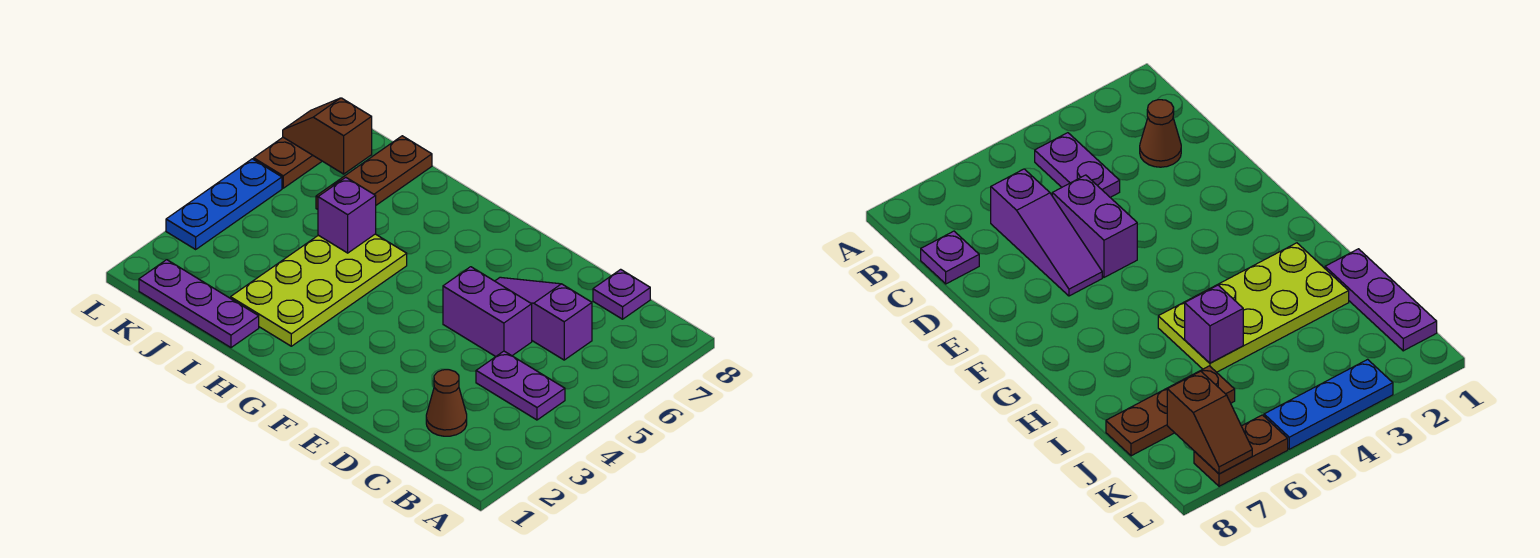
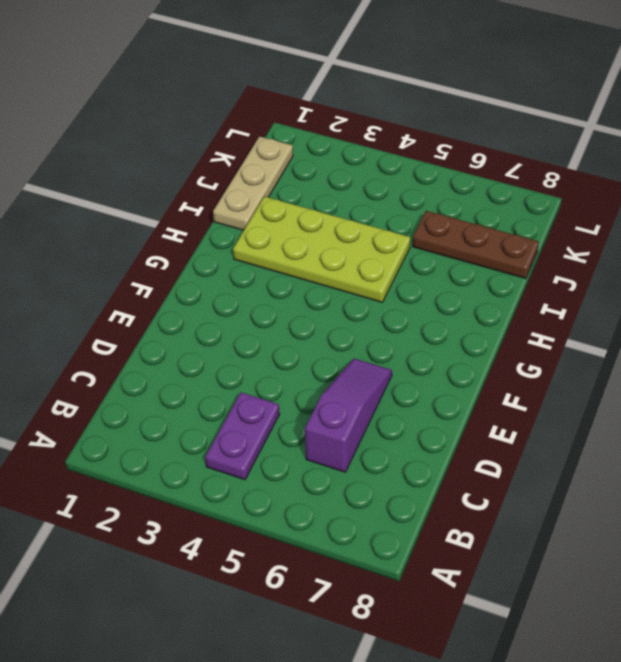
tan 1x3 plate [213,136,293,230] -> purple 1x3 plate [139,260,259,348]
none -> brown 1x1 cone [426,370,467,436]
none -> purple 1x1 plate [593,269,650,319]
none -> purple 1x2 brick [443,267,532,357]

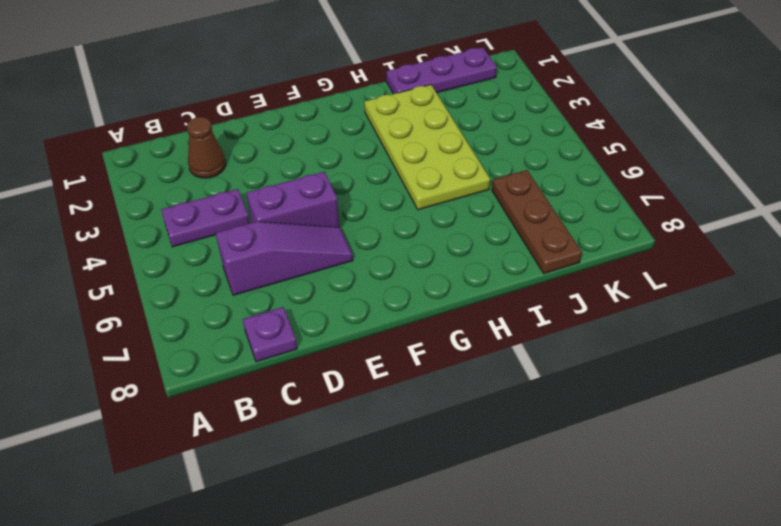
none -> blue 1x3 plate [166,159,282,249]
none -> brown 1x2 plate [254,137,322,188]
none -> purple 1x1 brick [318,177,376,253]

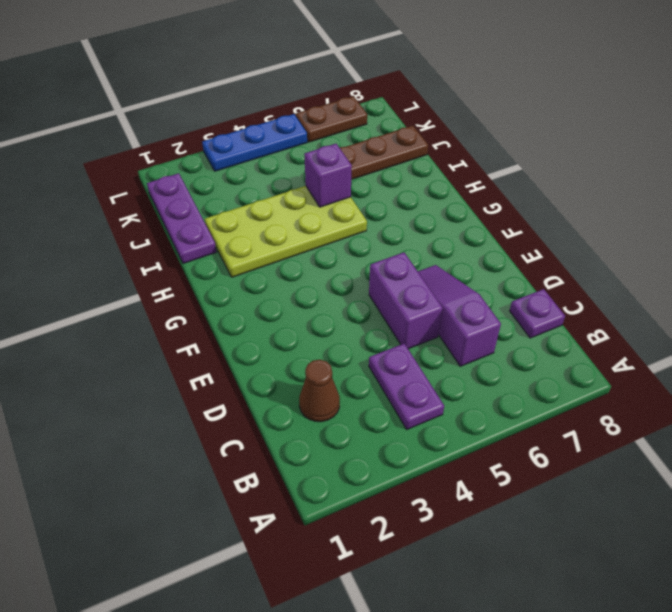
none -> brown 1x2 slope [283,98,372,174]

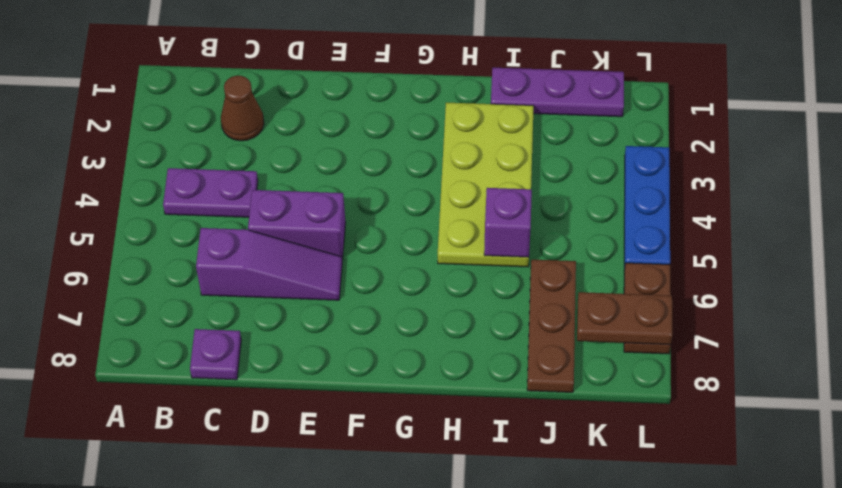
brown 1x2 plate [577,292,672,345] -> brown 1x2 slope [283,98,372,174]

